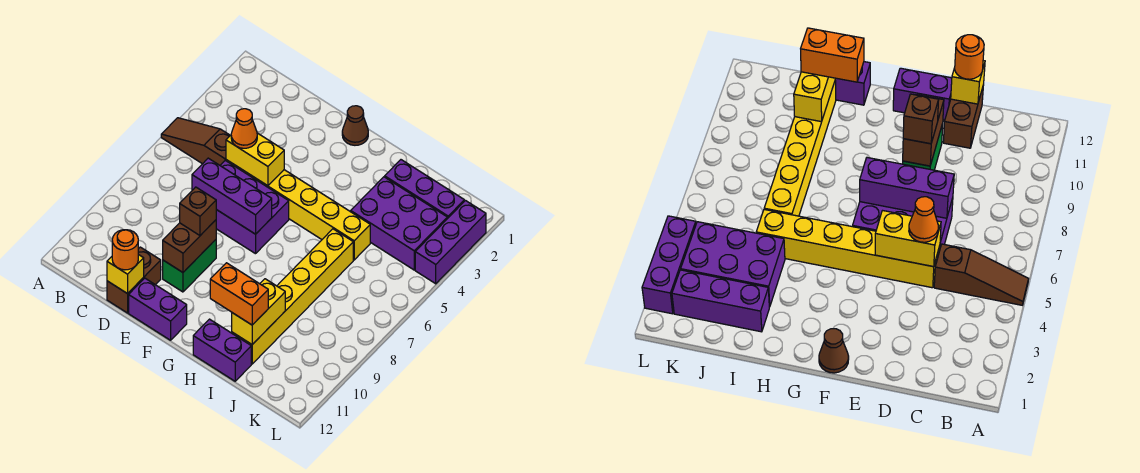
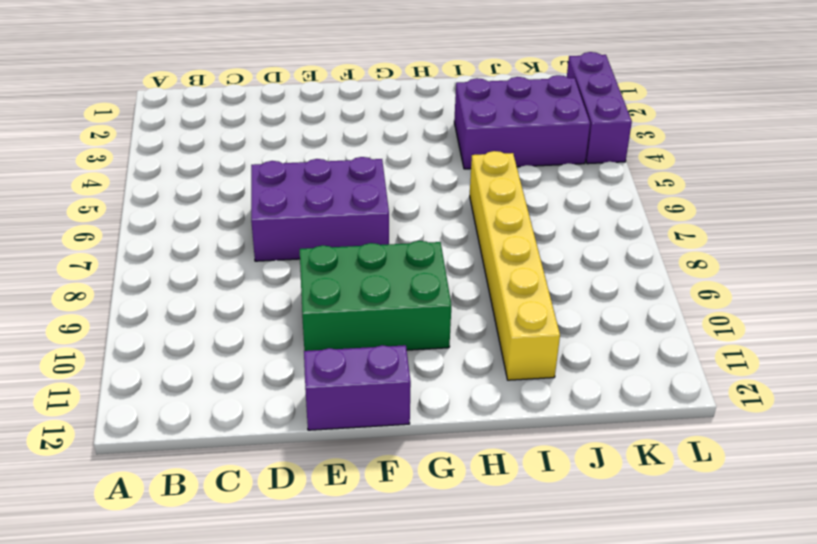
green 2x3 brick [300,241,451,351] -> green 1x2 brick [163,240,216,292]
none -> brown 1x3 slope [161,118,230,165]
none -> yellow 1x6 brick [226,160,370,260]
none -> brown 1x2 brick [107,247,161,313]

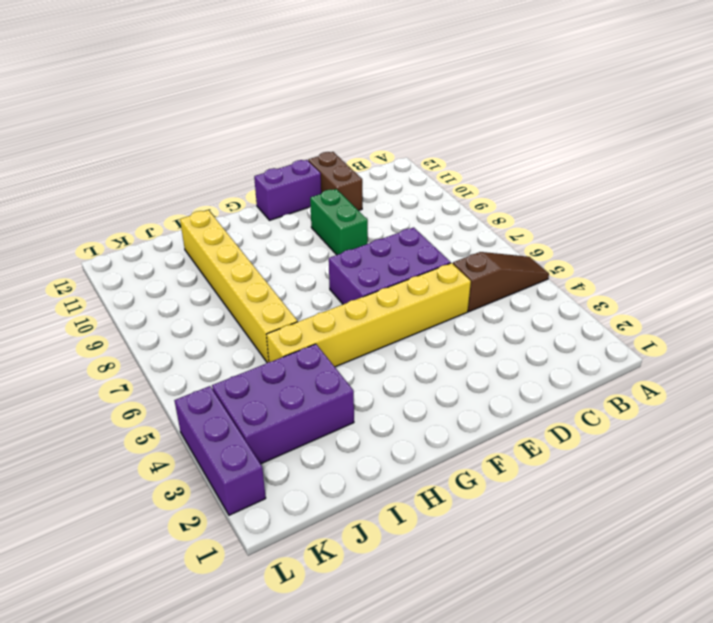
none -> brown 1x1 cone [342,106,368,145]
none -> purple 1x2 brick [193,319,251,381]
none -> purple 1x3 brick [385,160,464,219]

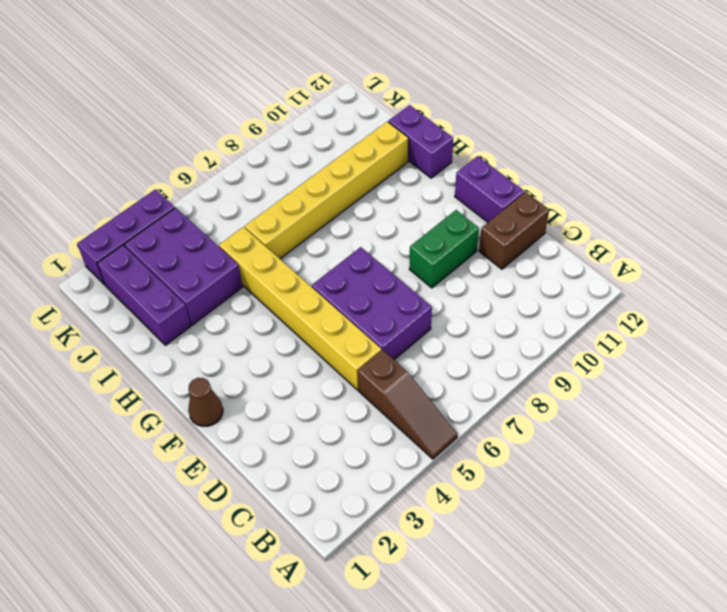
none -> yellow 1x2 brick [226,133,284,186]
none -> purple 1x3 brick [192,158,272,234]
none -> yellow 1x1 brick [107,255,144,294]

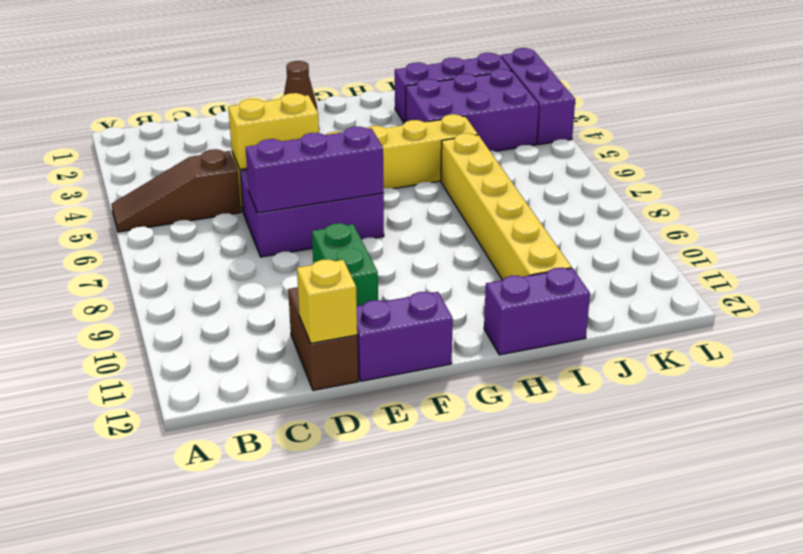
none -> brown 1x2 brick [163,220,216,272]
none -> yellow 1x2 brick [232,279,285,344]
none -> orange 1x1 cone [231,109,257,148]

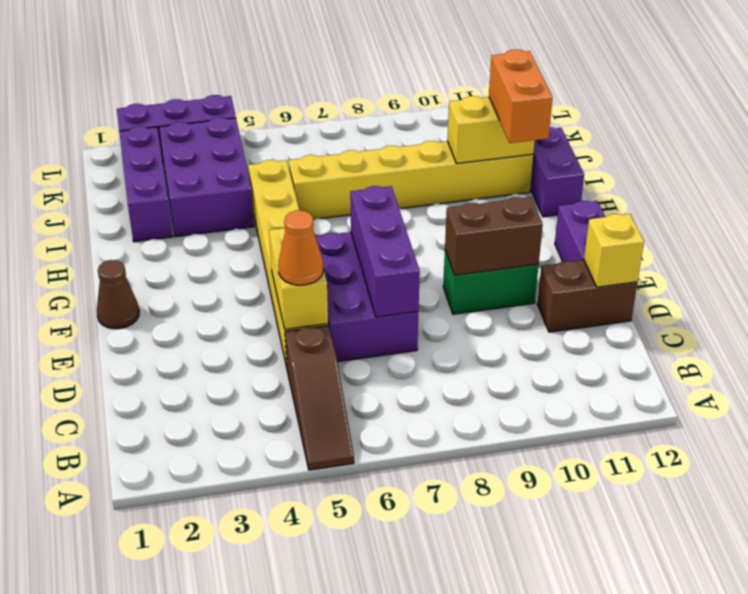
none -> orange 1x1 round brick [112,230,138,270]
none -> brown 1x1 brick [180,187,216,235]

